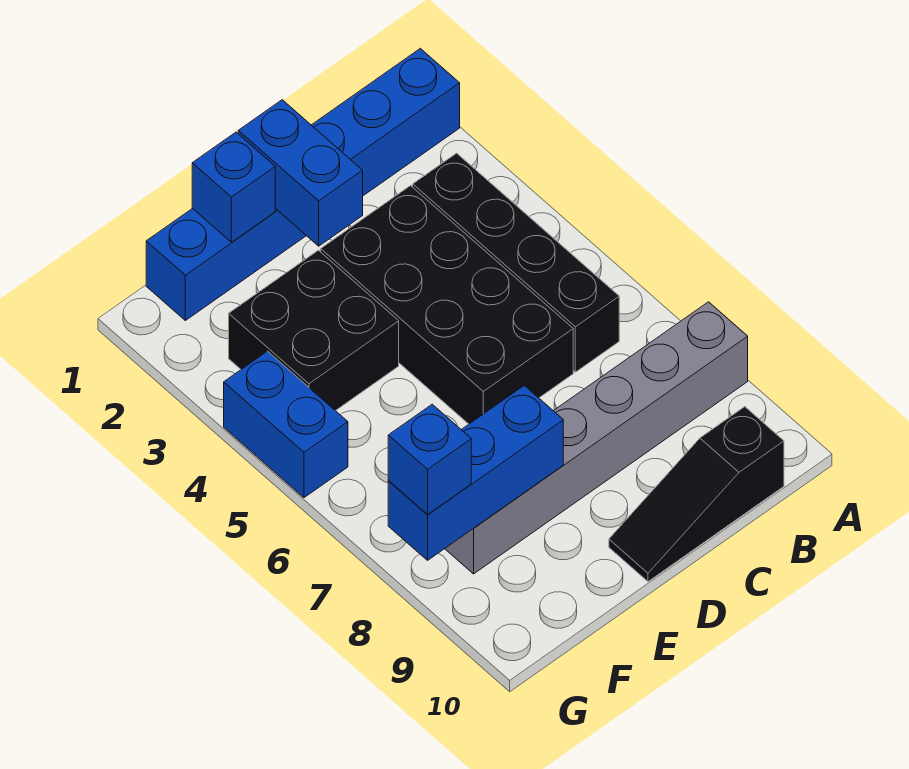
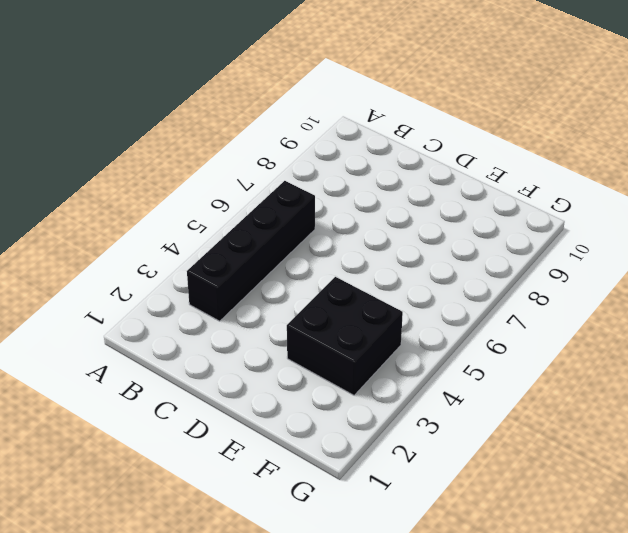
none -> blue 1x6 brick [146,48,460,320]
none -> grey 1x6 brick [445,302,748,574]

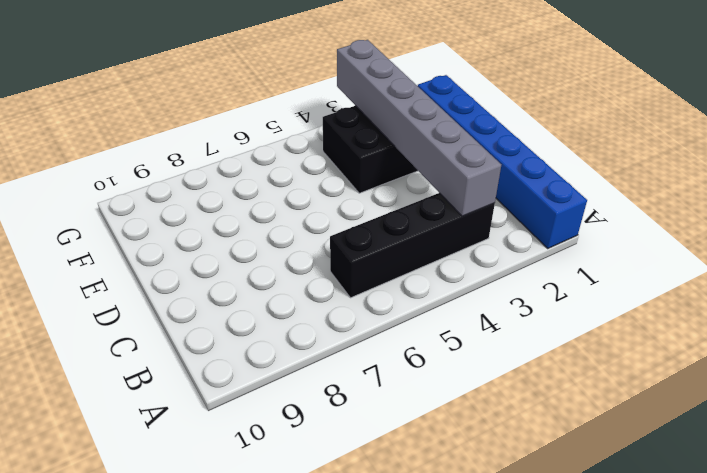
grey 1x6 brick [337,40,501,216] -> grey 1x6 brick moved to [445,302,748,574]
none -> black 1x3 slope [609,407,784,582]
none -> black 2x4 brick [321,186,573,424]

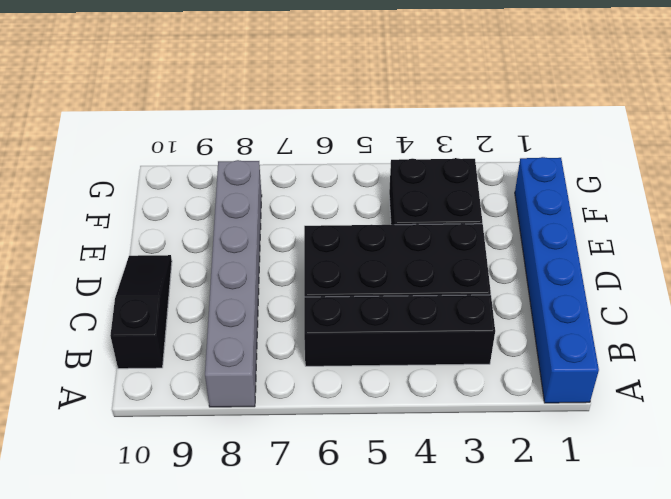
none -> blue 1x2 brick [224,351,348,498]
none -> blue 1x2 brick [238,100,363,246]

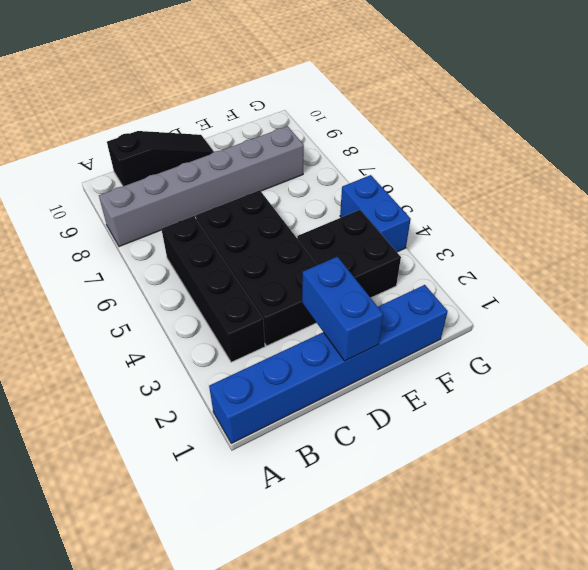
none -> blue 1x1 brick [192,132,275,242]
none -> blue 1x3 brick [388,385,563,560]

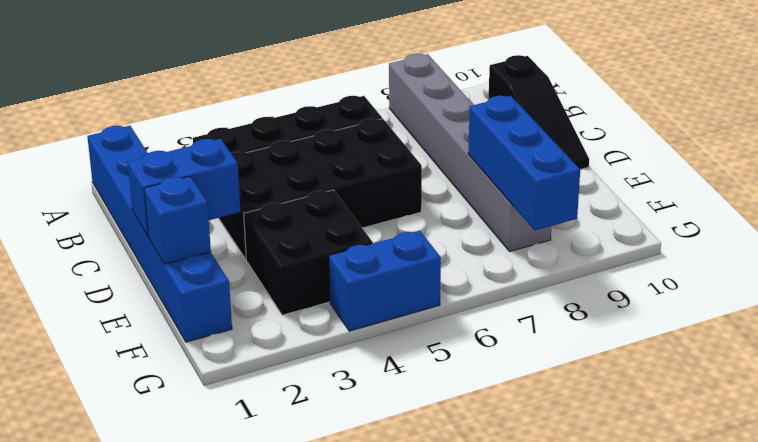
none -> blue 1x1 brick [388,404,471,515]

